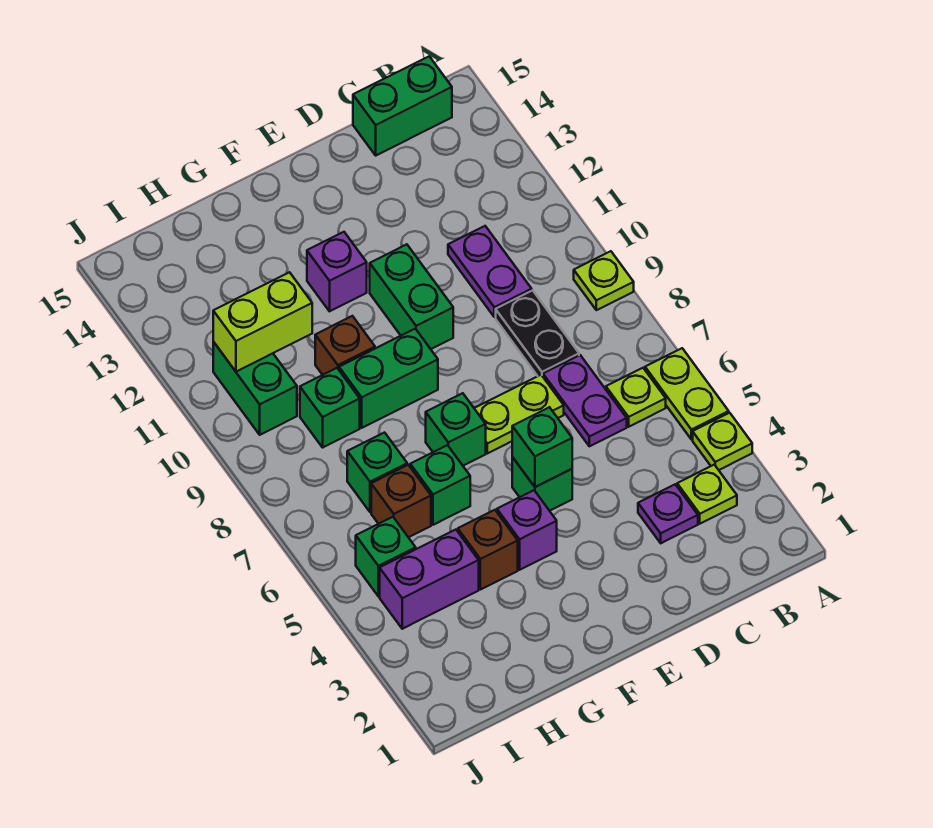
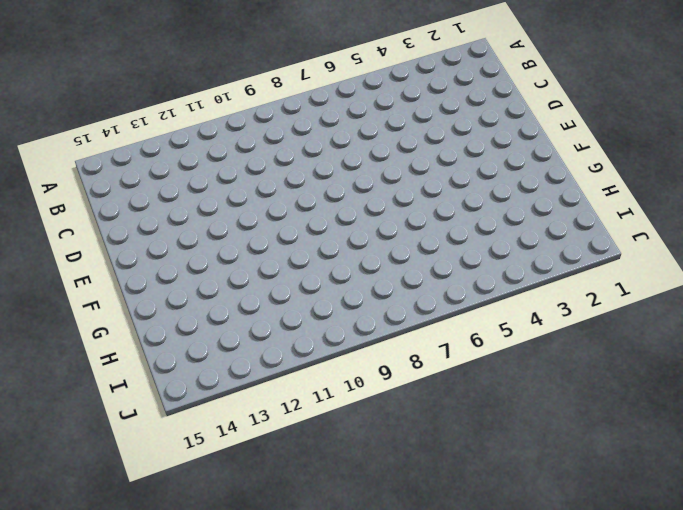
none -> lime 1x1 plate [693,413,752,470]
none -> lime 1x2 plate [645,348,729,440]
none -> lime 1x1 plate [574,251,634,310]

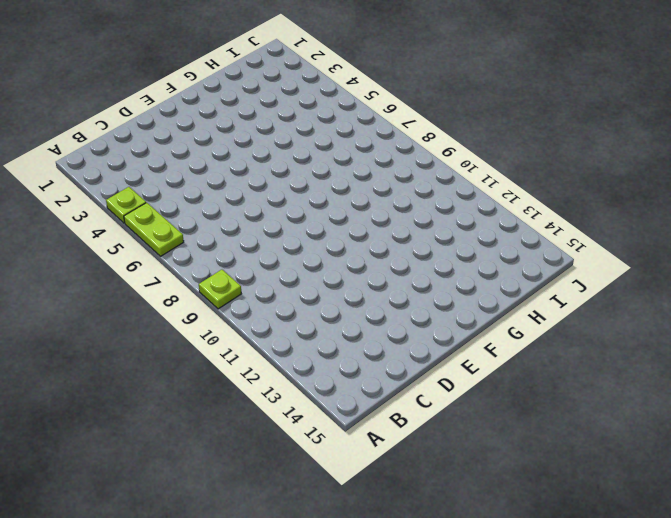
none -> lime 1x1 plate [677,465,737,524]
none -> lime 1x1 plate [606,368,666,427]
none -> green 1x2 brick [353,56,452,155]

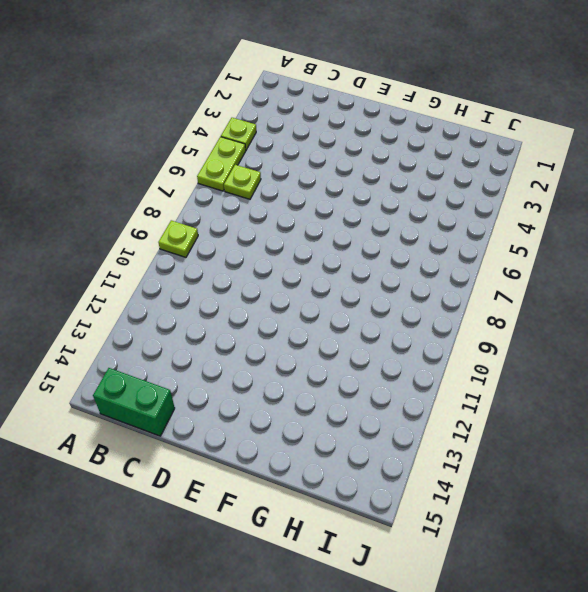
none -> lime 1x1 plate [677,465,737,524]
none -> purple 1x1 plate [638,484,698,543]
none -> purple 1x2 plate [543,355,627,446]

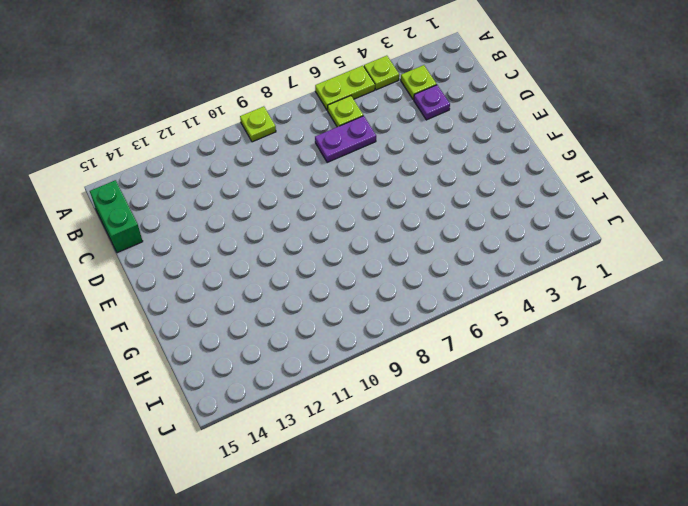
none -> black 1x2 plate [496,290,579,376]
none -> purple 1x2 plate [448,226,532,317]
none -> lime 1x2 plate [474,375,564,453]

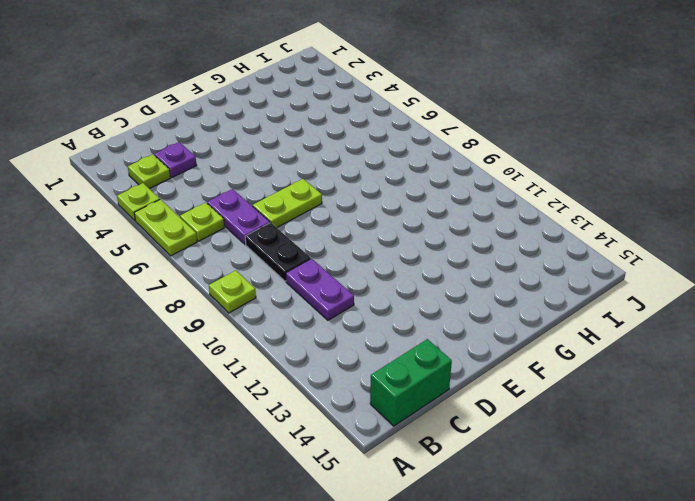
none -> green 1x1 brick [512,457,572,511]
none -> green 1x2 brick [370,244,453,349]
none -> purple 1x1 brick [497,490,557,570]

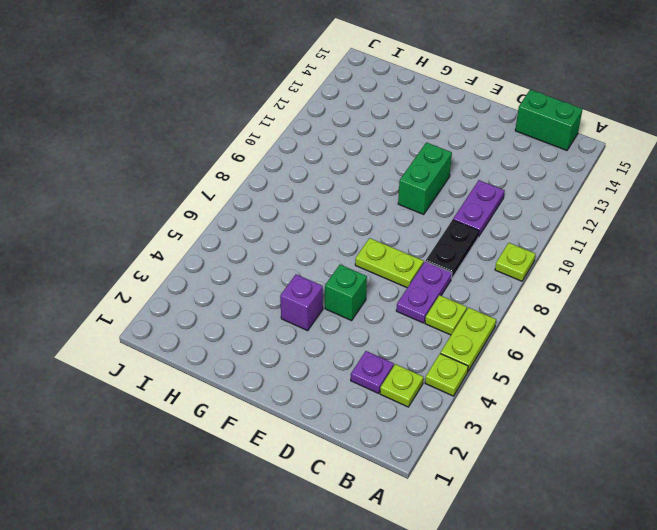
none -> green 1x1 brick [426,393,486,466]
none -> green 1x2 brick [339,329,438,428]
none -> purple 1x1 brick [307,232,367,311]

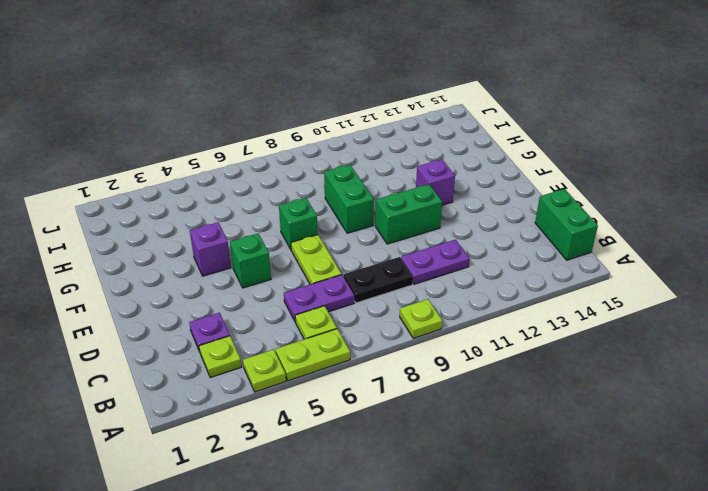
none -> brown 1x1 brick [458,510,518,590]
none -> green 1x1 brick [410,445,470,525]
none -> brown 1x1 brick [315,316,375,375]

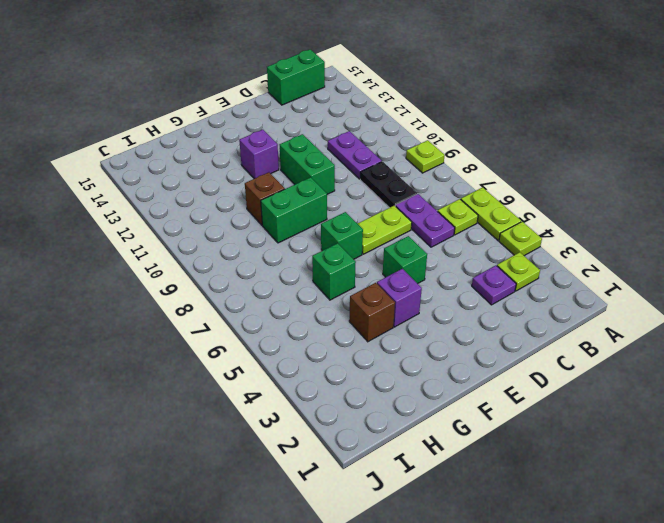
none -> purple 1x2 brick [380,530,479,629]
none -> brown 1x1 brick [371,465,431,537]
none -> green 1x1 brick [347,433,407,512]

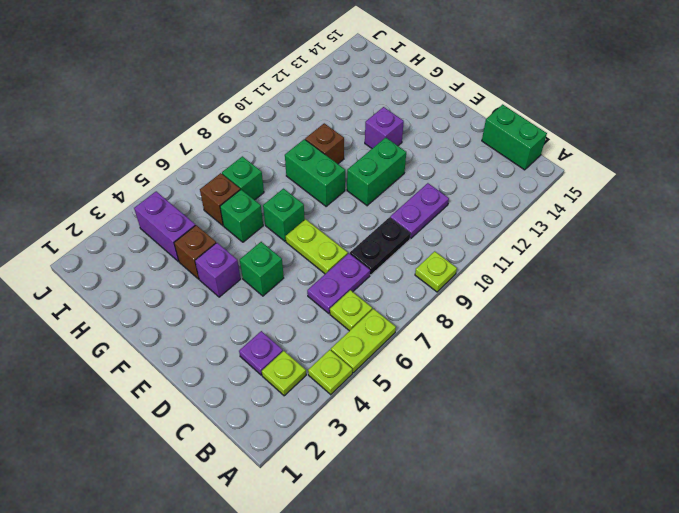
none -> green 1x1 brick [300,368,360,447]
none -> green 1x1 brick [356,517,416,596]
none -> green 1x2 brick [213,342,297,435]

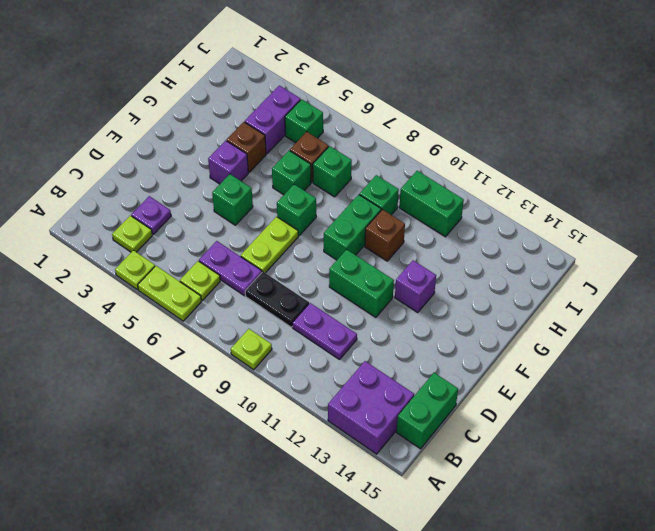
purple 2x2 brick [328,361,414,454] -> none
none -> green 1x1 brick [512,407,572,487]
none -> lime 1x2 brick [213,272,312,372]

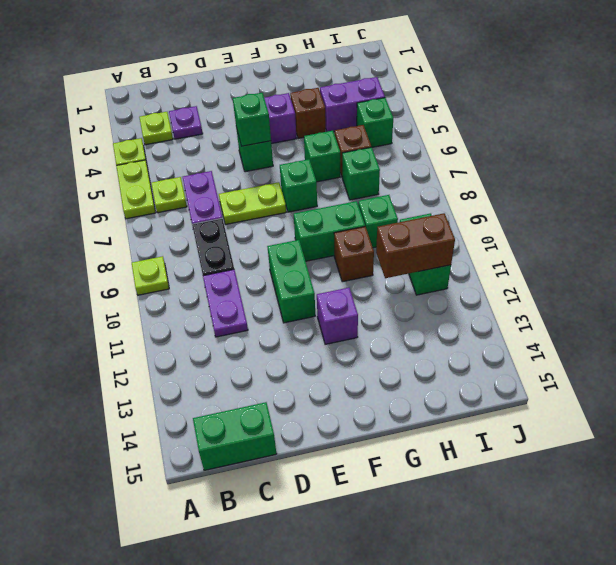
brown 1x2 brick [376,213,455,278] -> lime 1x2 brick [213,272,312,372]

